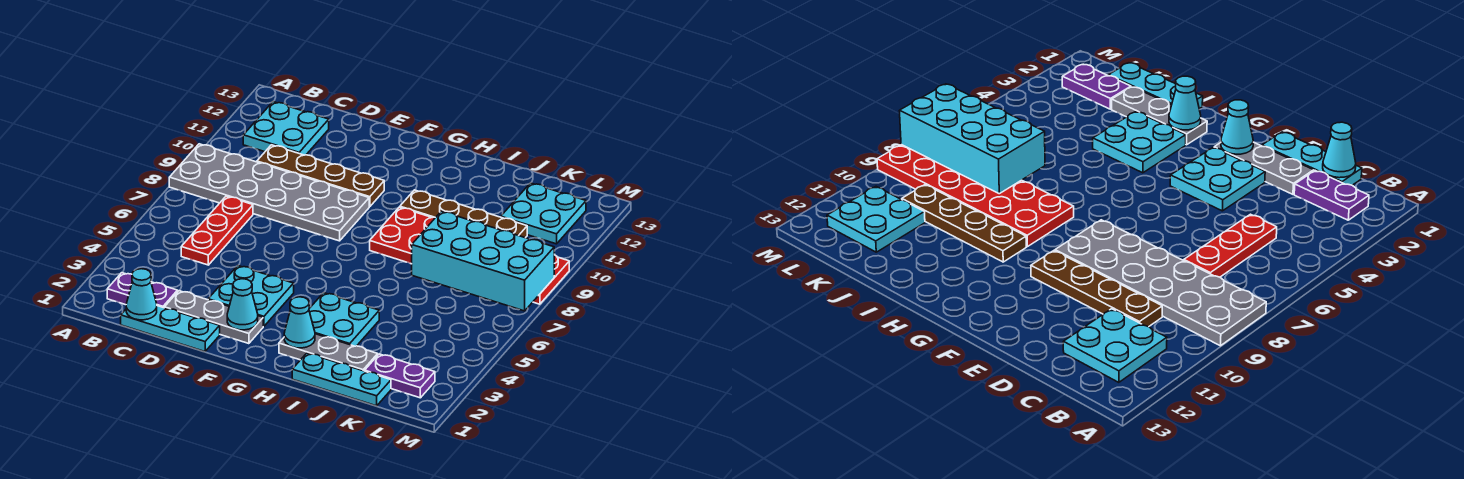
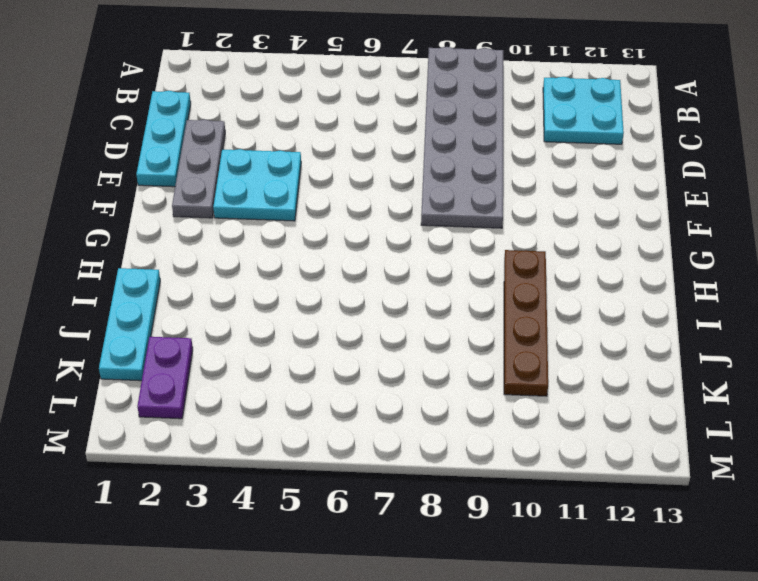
none -> purple 1x2 plate [107,273,178,308]
none -> red 1x3 plate [181,196,253,265]
none -> brown 1x4 plate [257,145,384,207]

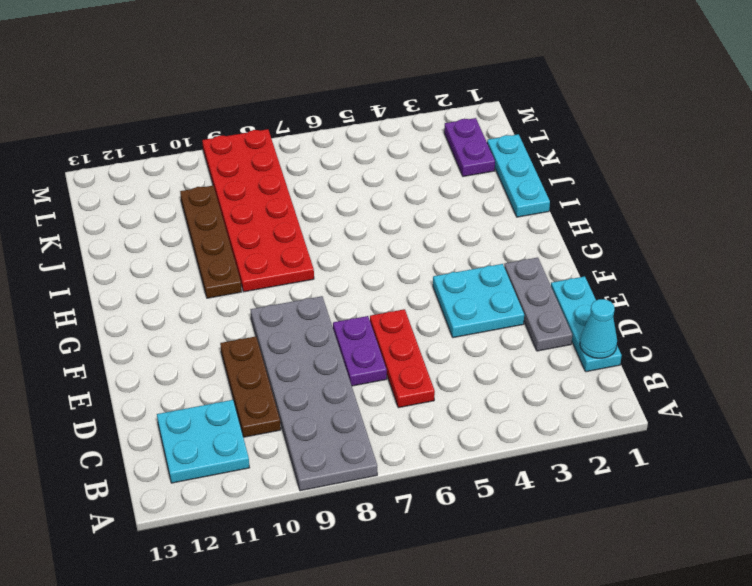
red 1x3 plate [370,309,435,408] -> red 1x3 plate turned to [181,196,253,265]
brown 1x3 plate [220,336,281,437] -> brown 1x4 plate [257,145,384,207]
purple 1x2 plate [333,316,387,386] -> purple 1x2 plate moved to [107,273,178,308]
none -> grey 1x3 plate [279,334,378,371]
none -> cyan 2x2 plate [309,293,379,346]
none -> cyan 2x2 plate [501,183,586,244]

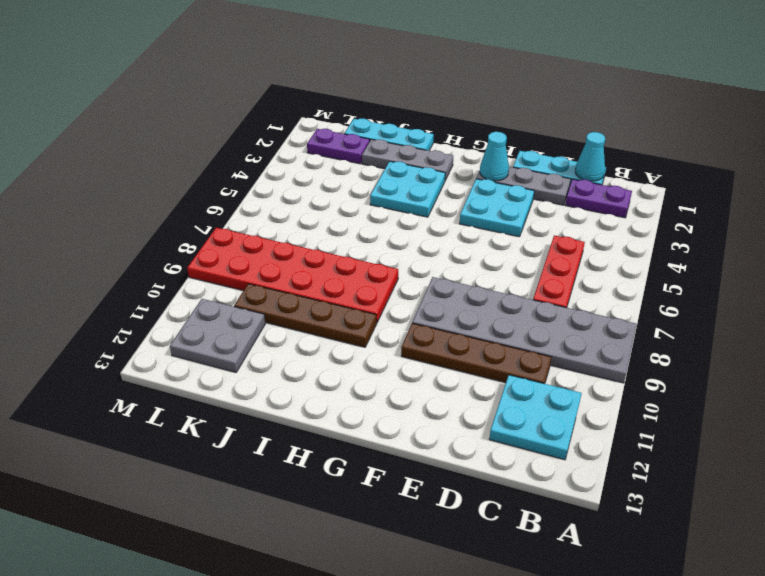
grey 2x2 plate [170,299,265,372] -> cyan 2x2 plate [501,183,586,244]
none -> cyan 1x1 cone [284,297,315,348]
none -> cyan 2x4 brick [412,211,554,311]

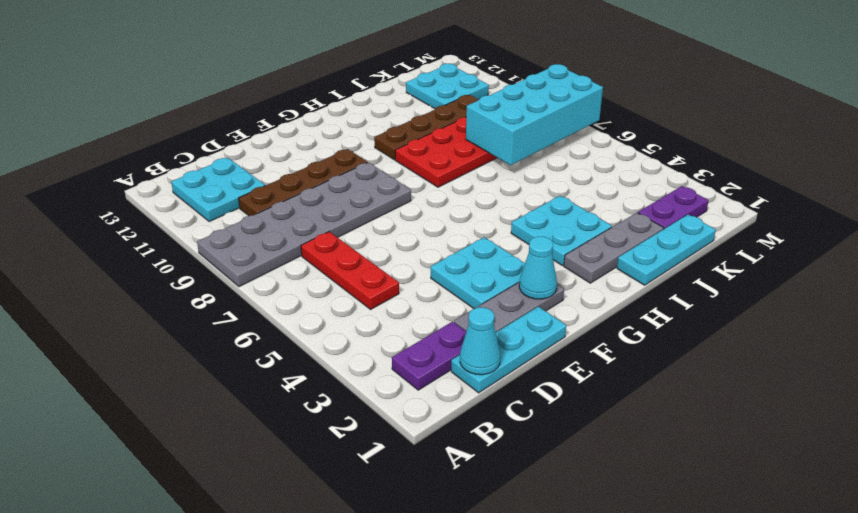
none -> cyan 1x1 cone [284,297,315,348]

